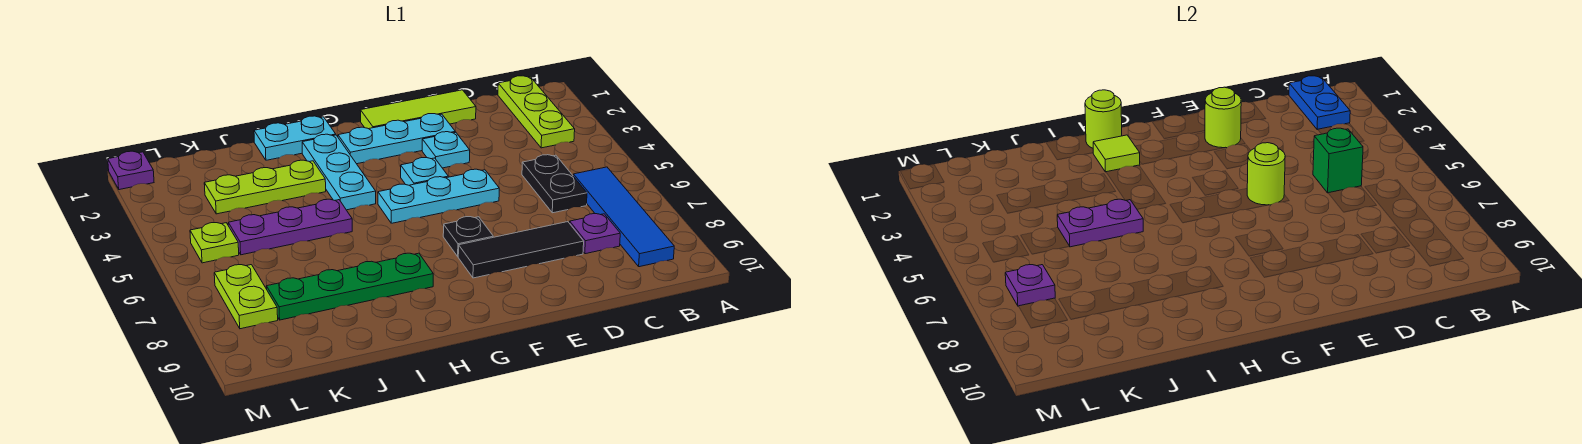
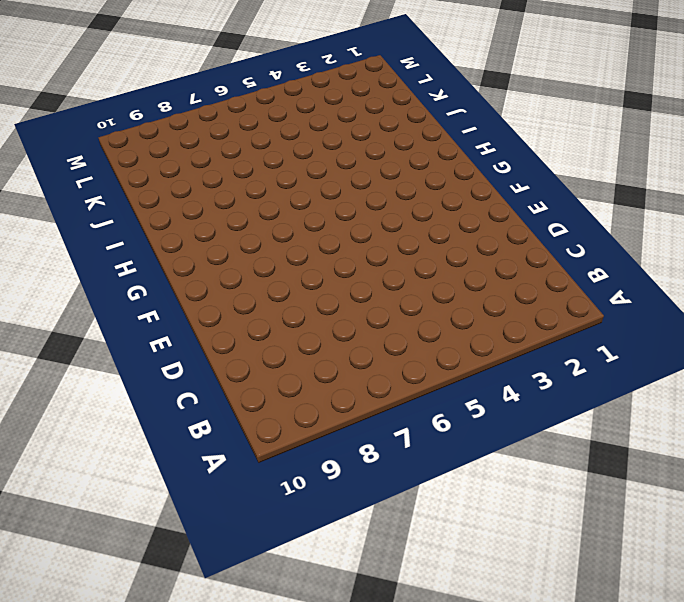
none -> lime 1x3 plate [498,76,575,148]
none -> blue 1x4 tile [573,167,674,267]
none -> black 1x2 plate [522,155,587,213]

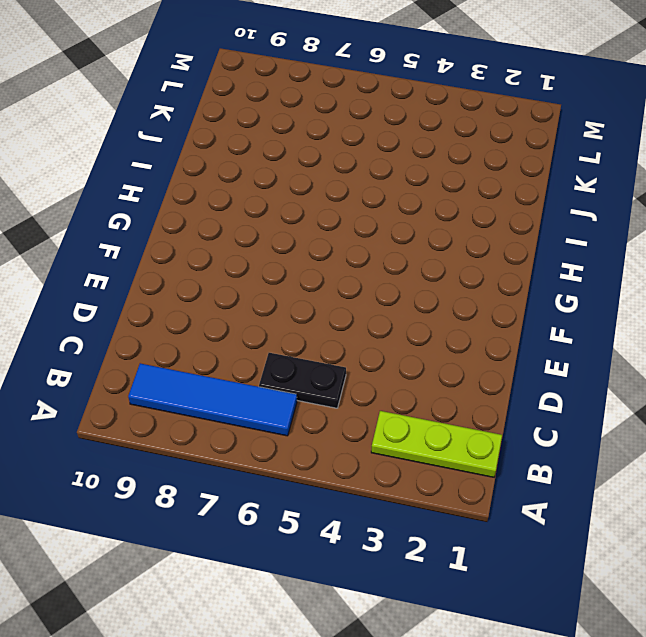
none -> purple 1x1 plate [570,214,620,254]
none -> lime 1x3 tile [360,90,476,129]
none -> black 1x3 tile [458,222,584,278]

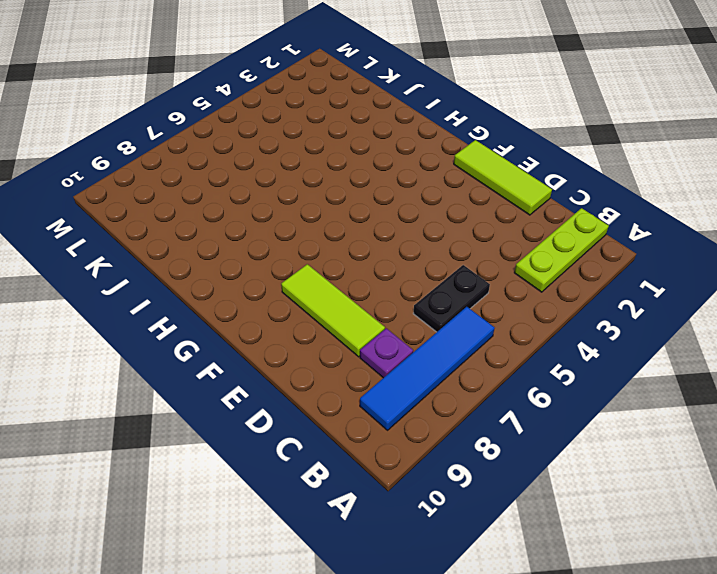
lime 1x3 tile [281,264,385,357] -> black 1x3 tile [458,222,584,278]
none -> cyan 1x3 plate [338,114,455,164]
none -> cyan 1x1 plate [422,132,470,168]
none -> cyan 1x3 plate [378,169,499,223]

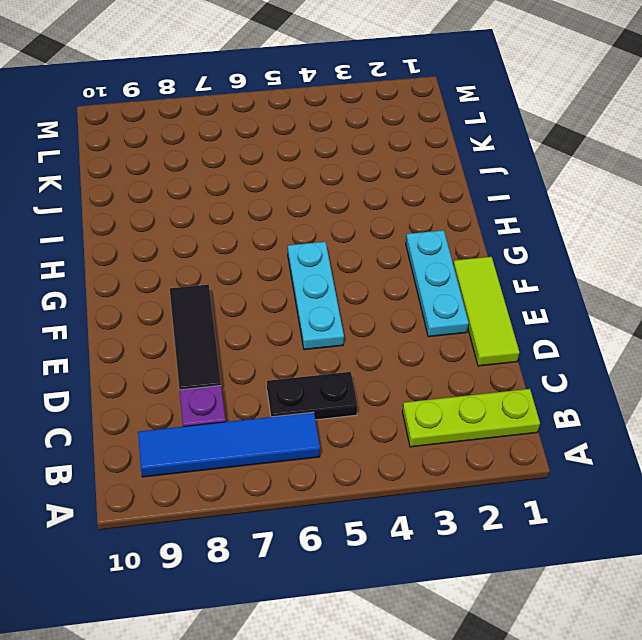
none -> cyan 1x1 plate [422,132,470,168]
none -> cyan 1x1 plate [401,158,448,185]
none -> black 1x1 plate [443,217,493,256]

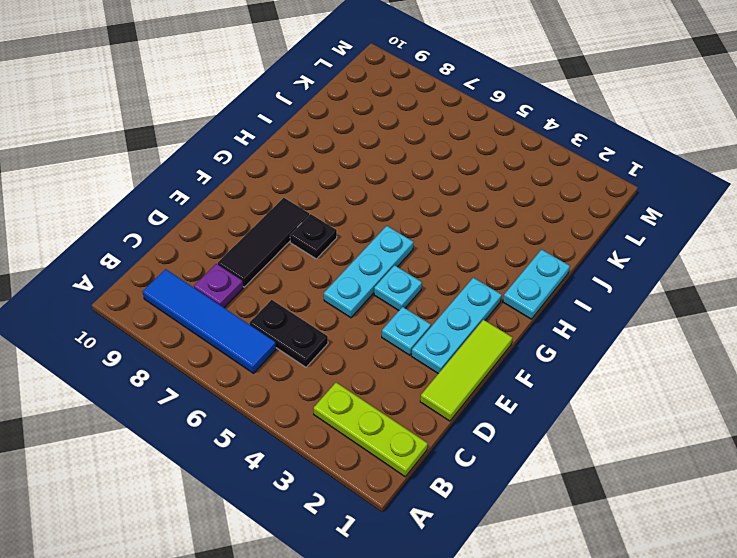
none -> cyan 1x3 plate [302,134,376,210]
none -> green 1x4 plate [266,253,433,320]
none -> lime 1x3 plate [204,160,326,214]

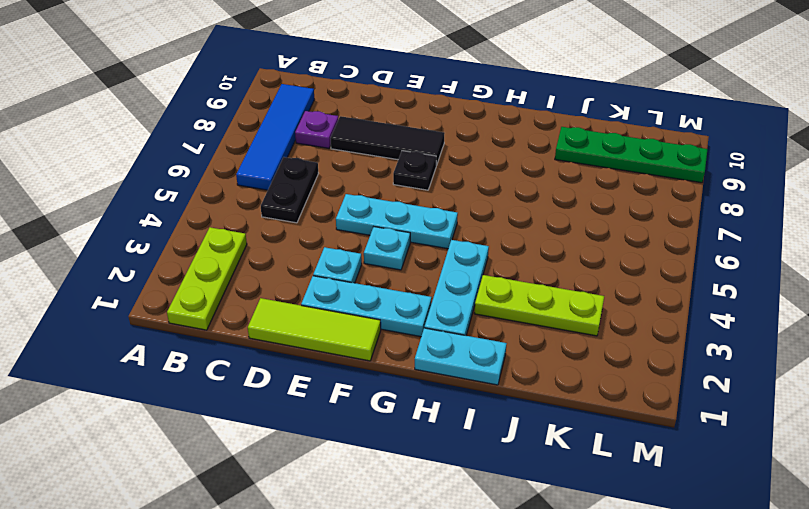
green 1x4 plate [555,127,707,183] -> green 1x4 plate moved to [266,253,433,320]
none -> purple 1x3 plate [228,199,352,255]
none -> lime 1x1 plate [190,223,239,263]
none -> lime 1x2 plate [214,265,278,329]

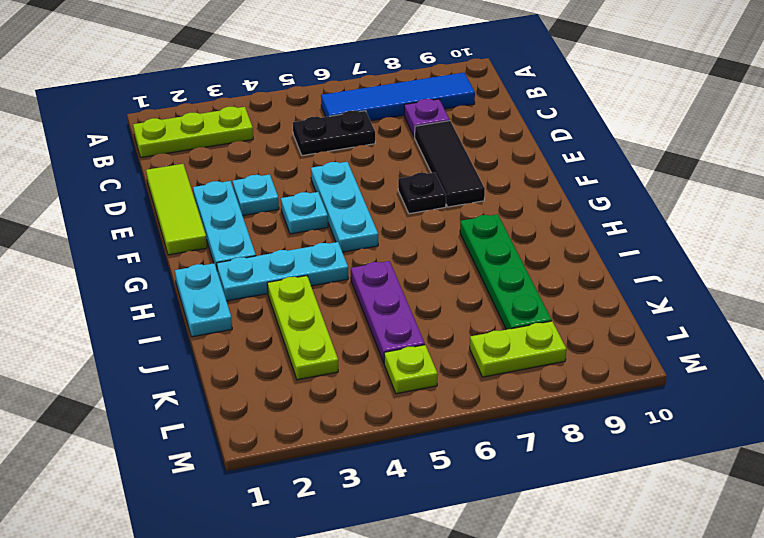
none -> purple 1x1 plate [108,151,154,190]
none -> blue 1x2 plate [1289,76,1350,130]
none -> green 1x1 brick [1313,128,1363,193]

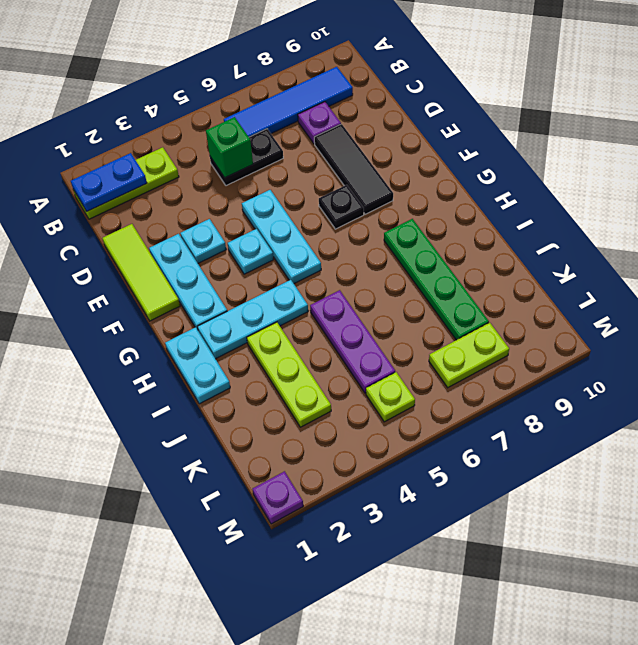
none -> lime 1x1 round brick [1205,87,1241,148]
none -> lime 1x1 round brick [1247,143,1285,205]
none -> lime 1x1 round brick [1085,90,1122,148]

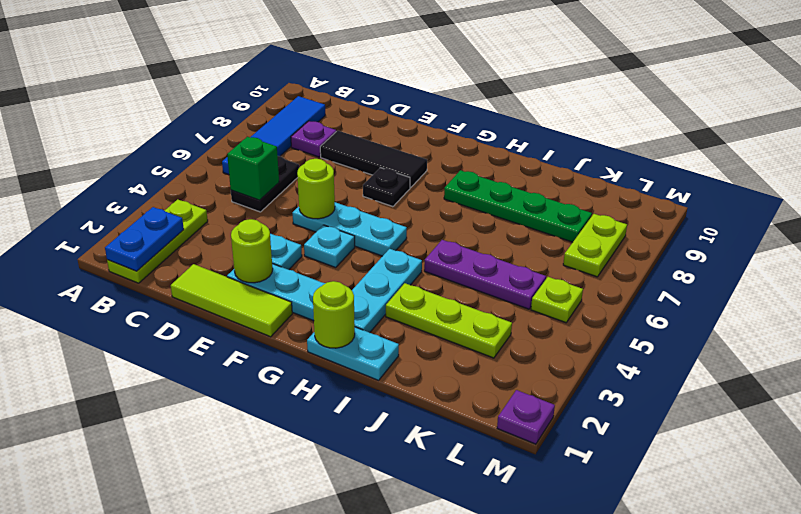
none -> lime 1x1 tile [1093,135,1140,172]
none -> purple 1x2 plate [1057,199,1143,247]
none -> purple 1x1 plate [1005,265,1055,306]

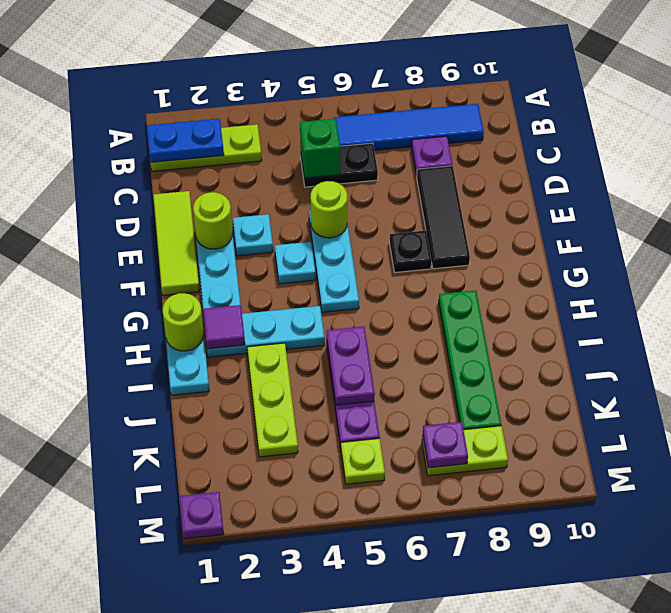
purple 1x1 tile [203,305,245,349] -> lime 1x1 tile [1093,135,1140,172]

